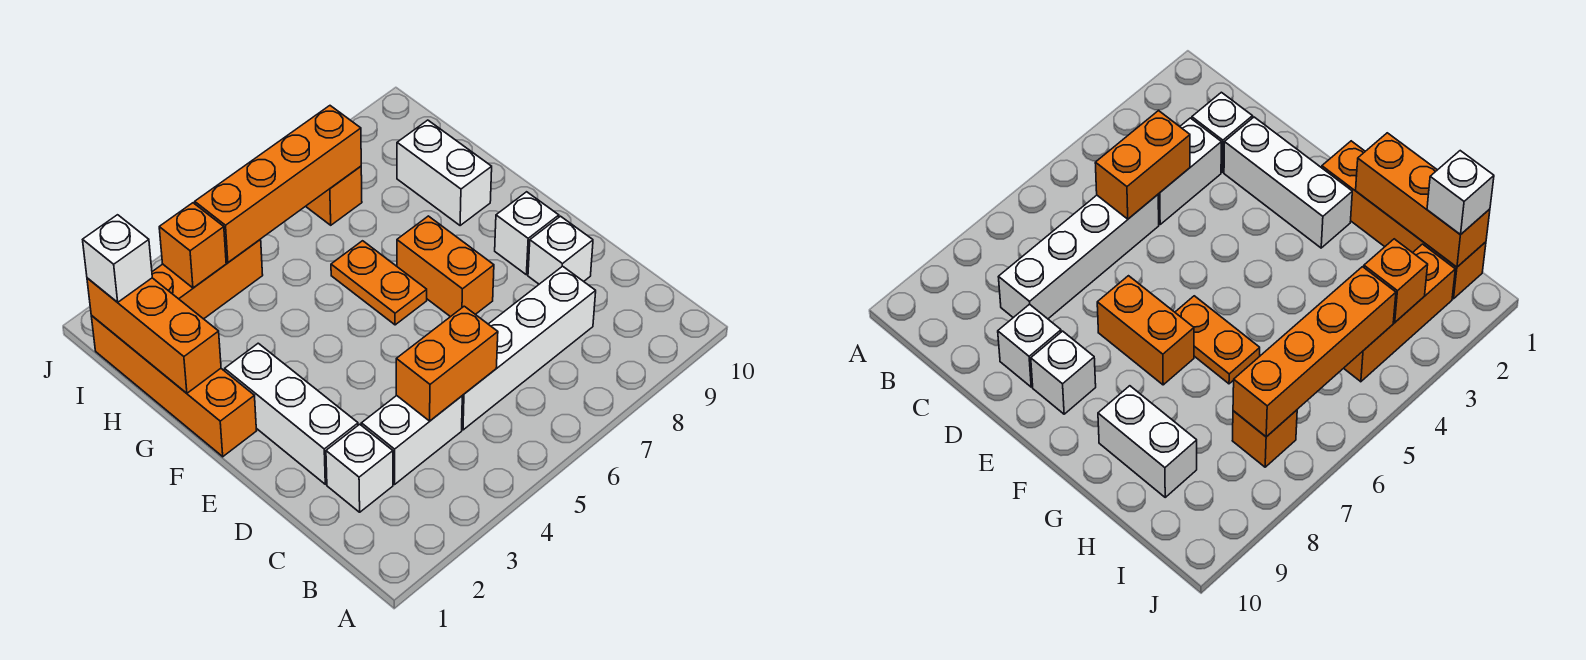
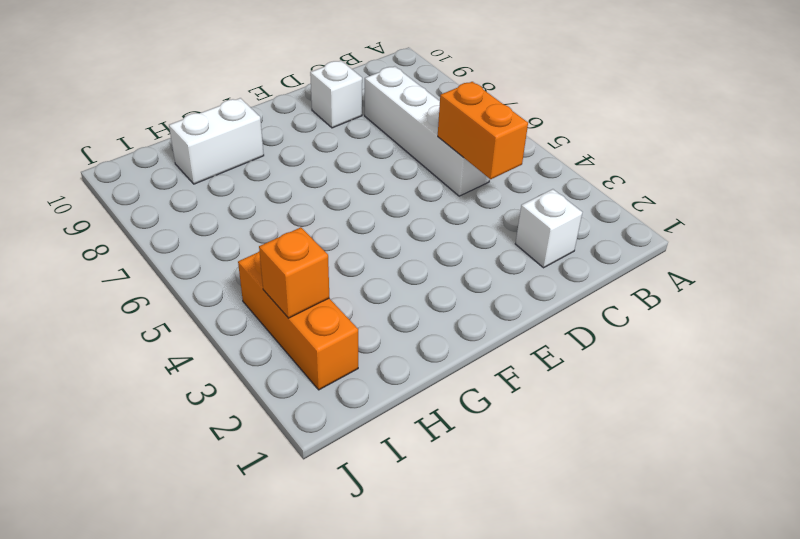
none -> white 1x2 brick [361,396,462,484]
none -> white 1x3 brick [225,343,358,484]
none -> orange 1x2 brick [397,216,494,317]

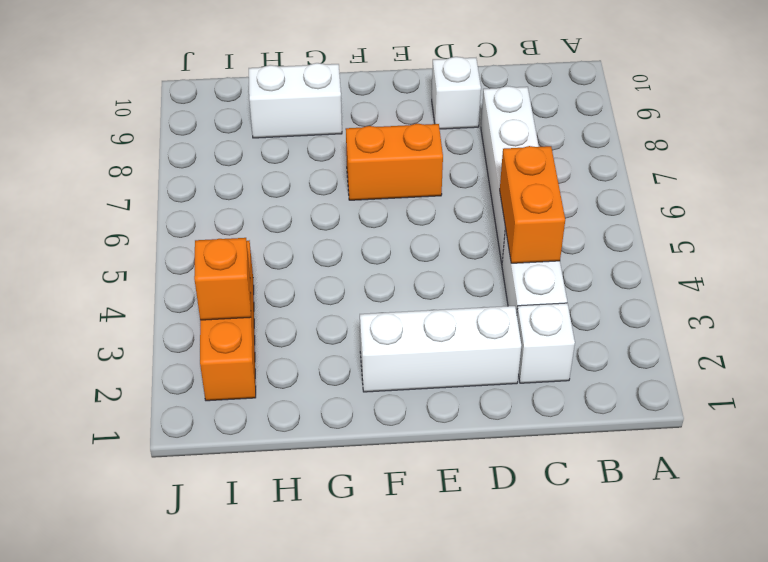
none -> white 1x1 brick [495,192,559,275]
none -> orange 1x4 brick [91,316,256,457]
none -> orange 1x2 plate [331,241,427,325]

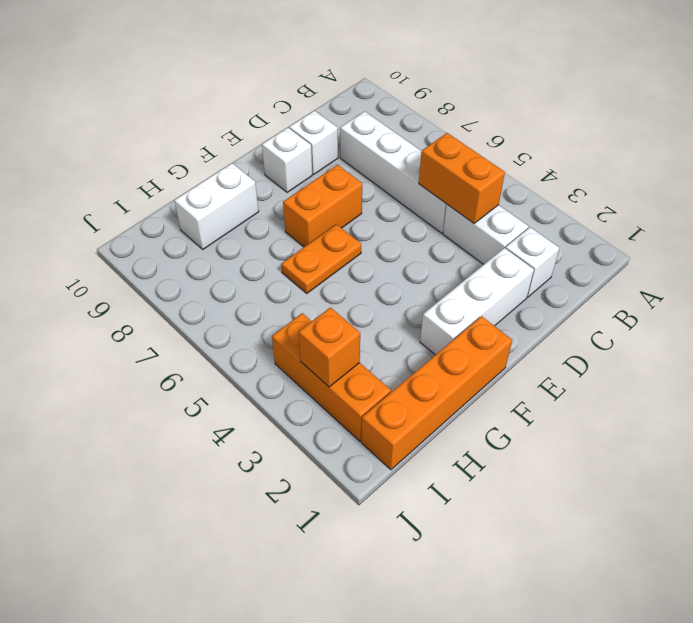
none -> orange 1x1 brick [306,166,362,225]
none -> orange 1x3 brick [87,278,221,393]
none -> orange 1x4 brick [195,106,361,262]

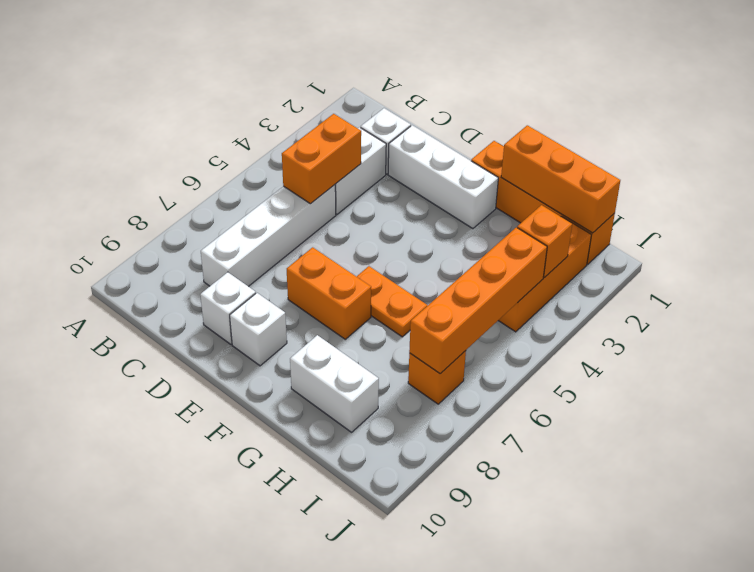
none -> white 1x1 brick [83,215,152,302]

